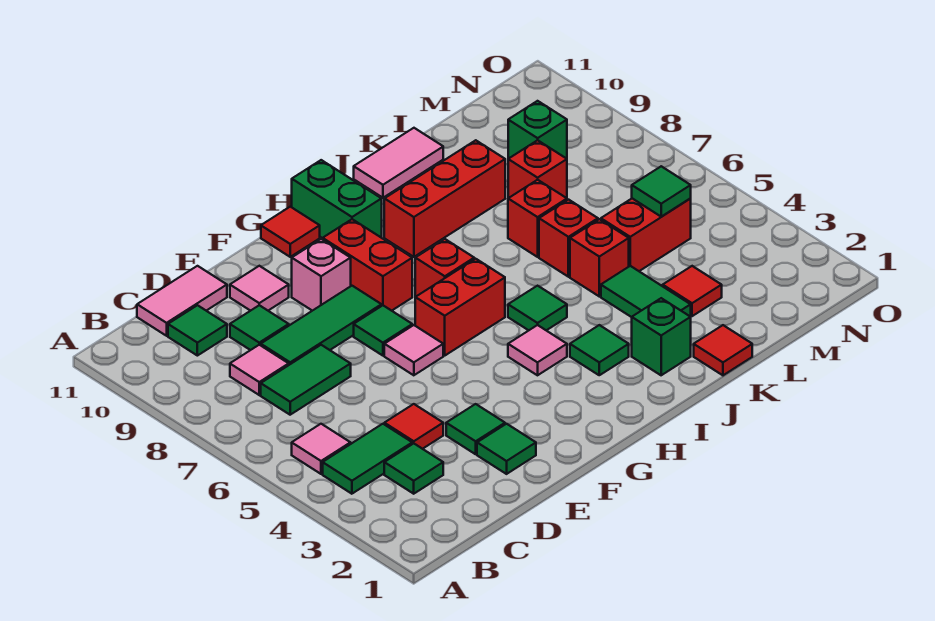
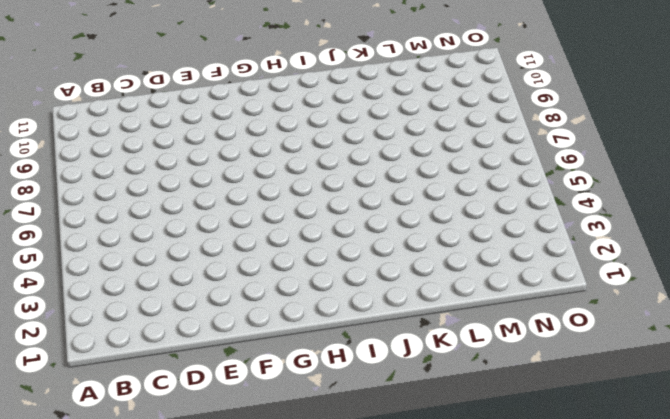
none -> green 1x2 tile [323,424,412,494]
none -> pink 1x1 tile [292,424,351,474]
none -> green 1x1 tile [384,444,443,494]
none -> green 1x2 tile [261,345,351,415]

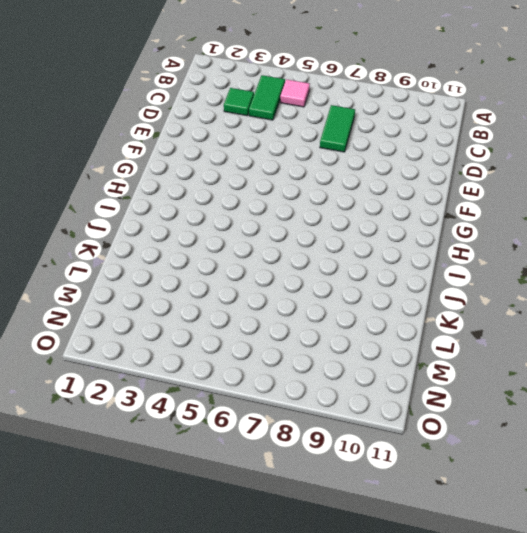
none -> pink 1x1 tile [230,345,289,395]
none -> green 1x1 tile [168,305,227,356]
none -> pink 1x2 tile [137,266,227,336]
none -> red 1x1 tile [384,404,443,449]

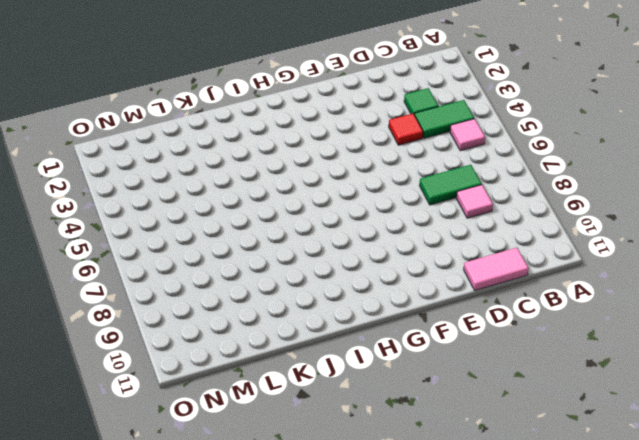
none -> green 1x1 tile [168,305,227,356]
none -> green 1x3 tile [261,286,381,365]
none -> green 1x1 tile [230,305,289,350]
none -> green 1x1 tile [477,424,536,474]

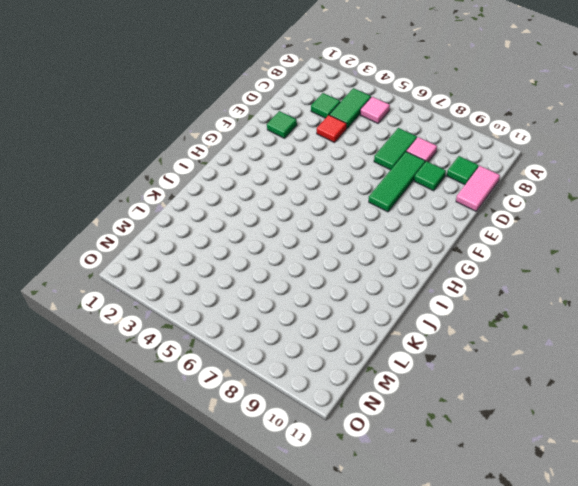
none -> green 1x1 tile [446,404,505,454]
none -> pink 1x1 tile [230,266,289,311]
none -> pink 1x1 tile [384,325,443,375]
none -> green 1x1 tile [354,306,413,356]

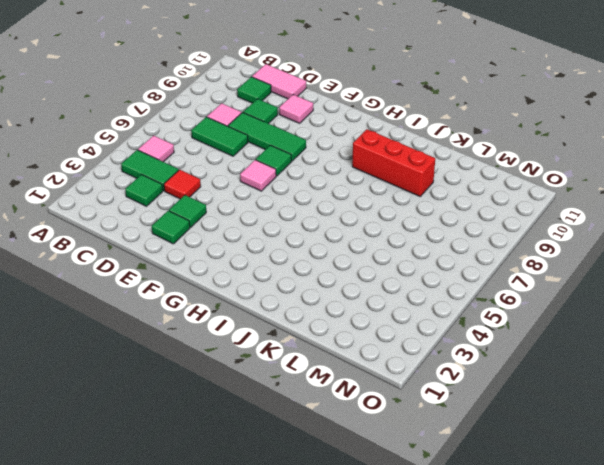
none -> pink 1x1 brick [292,239,351,311]
none -> red 1x2 brick [415,259,505,355]
none -> red 1x2 brick [323,219,412,311]
none -> red 1x1 tile [261,207,320,257]

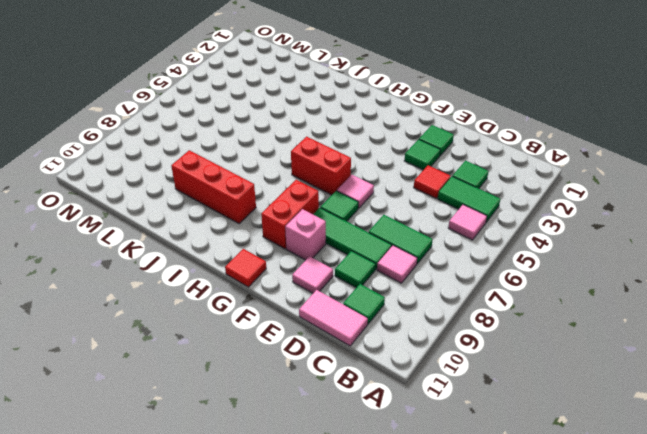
none -> pink 1x1 tile [508,325,567,375]
none -> red 1x1 brick [415,239,474,297]
none -> green 1x2 brick [292,160,382,238]
none -> green 1x1 tile [570,325,629,375]

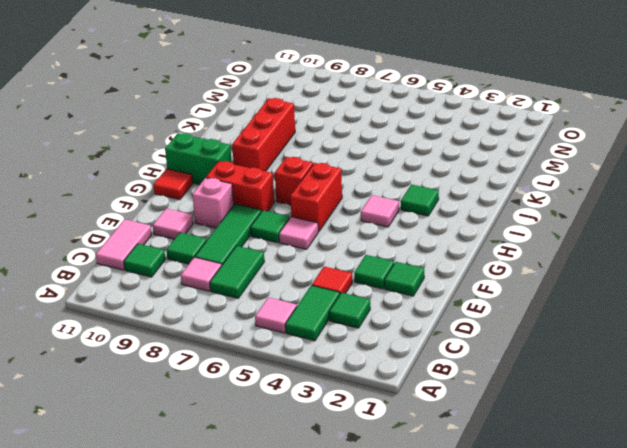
none -> green 1x1 tile [508,286,567,330]
none -> green 1x1 brick [632,298,691,375]
none -> pink 1x2 tile [354,128,443,198]
none -> red 1x1 tile [694,325,752,375]

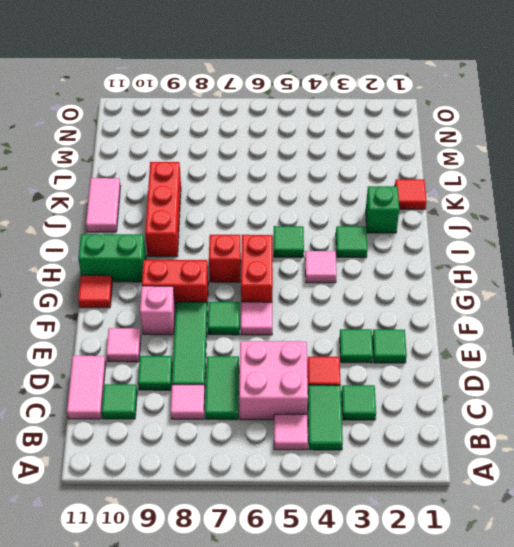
pink 2x2 brick [239,341,308,420] -> none
none -> green 1x2 tile [601,266,691,317]
none -> red 1x1 brick [570,219,629,296]
none -> red 1x1 brick [539,200,598,277]
none -> red 1x1 brick [508,180,567,257]

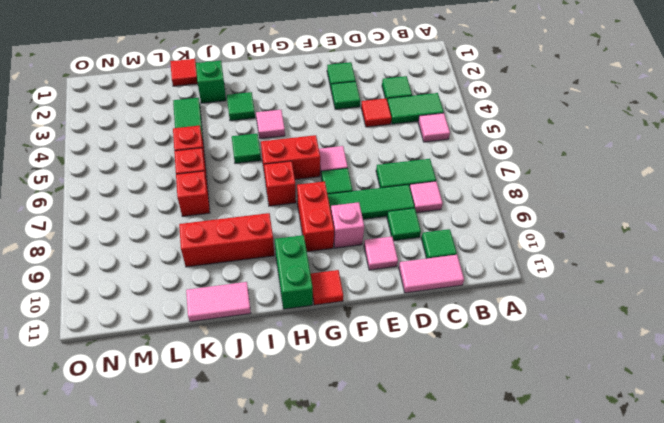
none -> red 1x1 tile [663,266,722,316]
none -> red 1x2 brick [601,198,691,271]
none -> red 1x1 brick [508,140,567,198]
none -> green 1x1 brick [508,101,567,159]

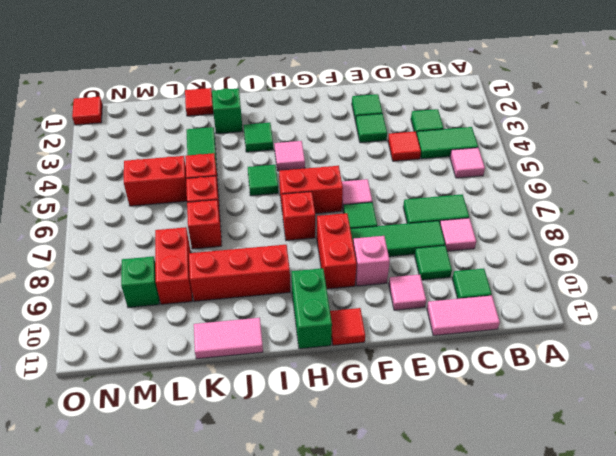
red 1x2 brick [155,227,192,304] -> red 1x1 brick [508,140,567,198]
red 1x1 tile [72,97,102,125] -> red 1x1 tile moved to [663,266,722,316]
none -> green 1x1 tile [632,166,691,216]

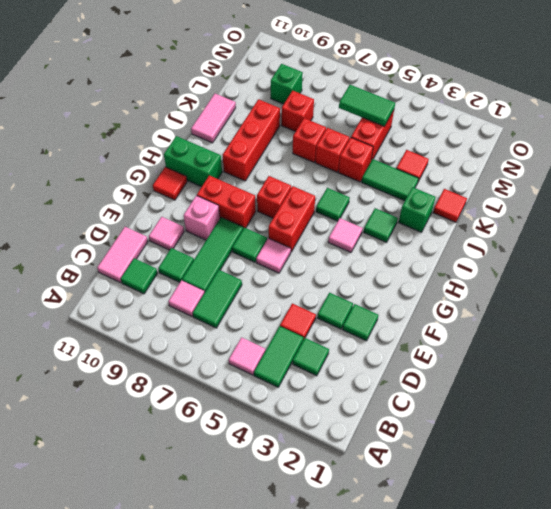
green 1x2 tile [339,85,395,126] -> green 1x1 tile [632,166,691,216]

